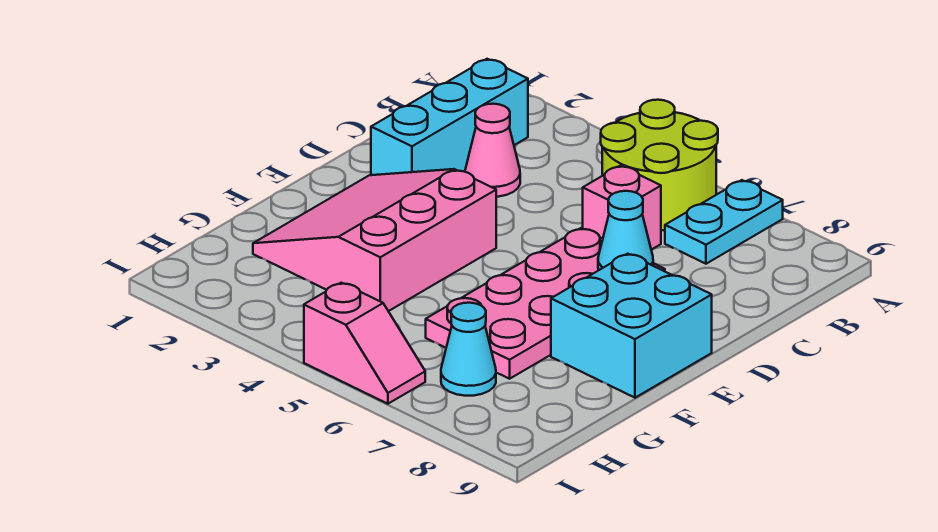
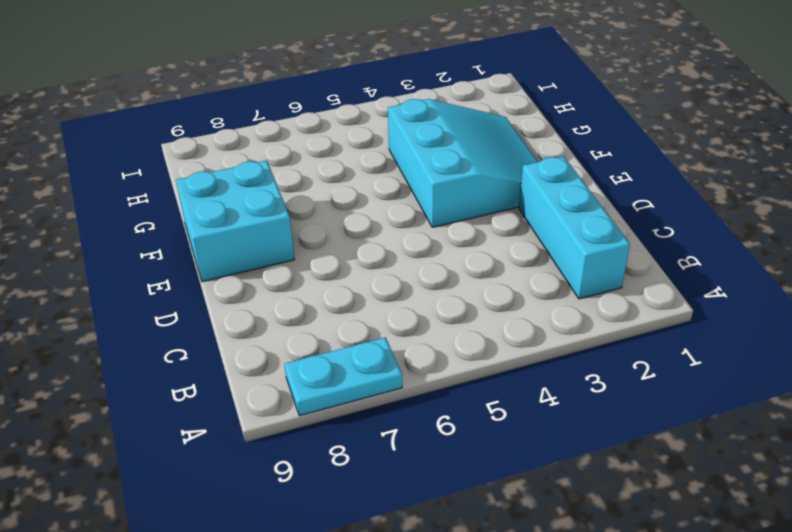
cyan 1x2 plate [284,337,402,416] -> cyan 1x2 plate turned to [665,180,783,264]
cyan 3x3 slope [388,99,538,227] -> pink 3x3 slope [253,169,496,311]
none -> lime 2x2 round brick [601,100,718,230]
none -> pink 1x1 cone [465,104,520,197]

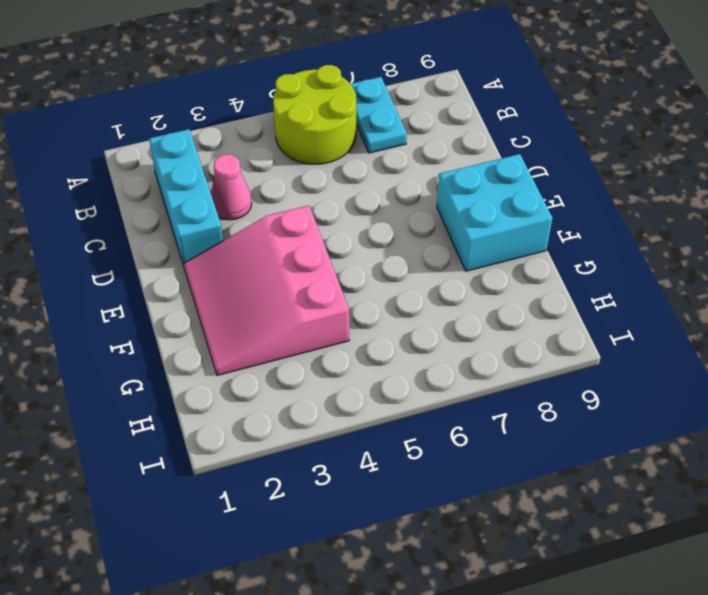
none -> pink 1x1 brick [583,166,661,250]
none -> pink 2x4 plate [426,228,665,379]

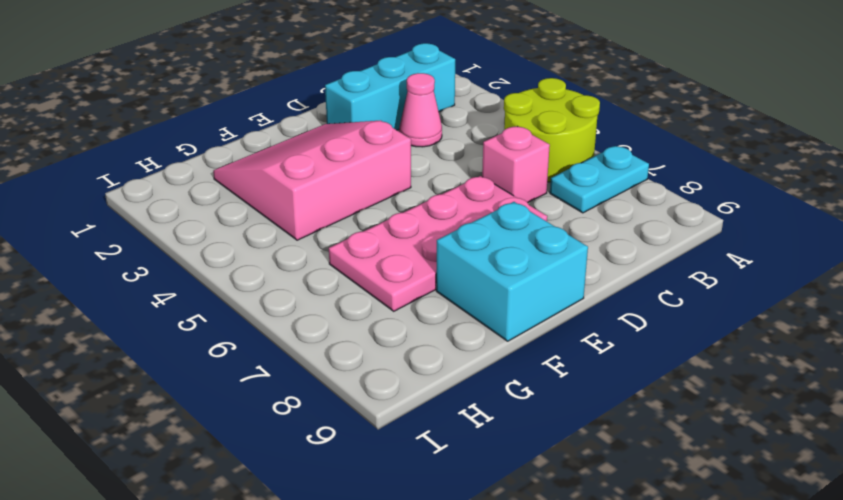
none -> cyan 1x1 cone [441,303,496,396]
none -> pink 1x2 slope [304,283,425,404]

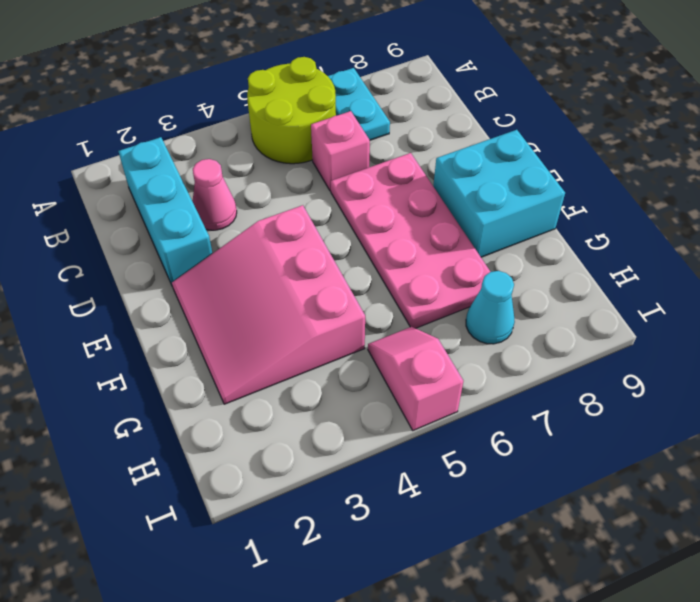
pink 1x2 slope [368,327,463,430] -> pink 1x2 slope turned to [304,283,425,404]
none -> cyan 1x1 cone [598,191,653,270]

